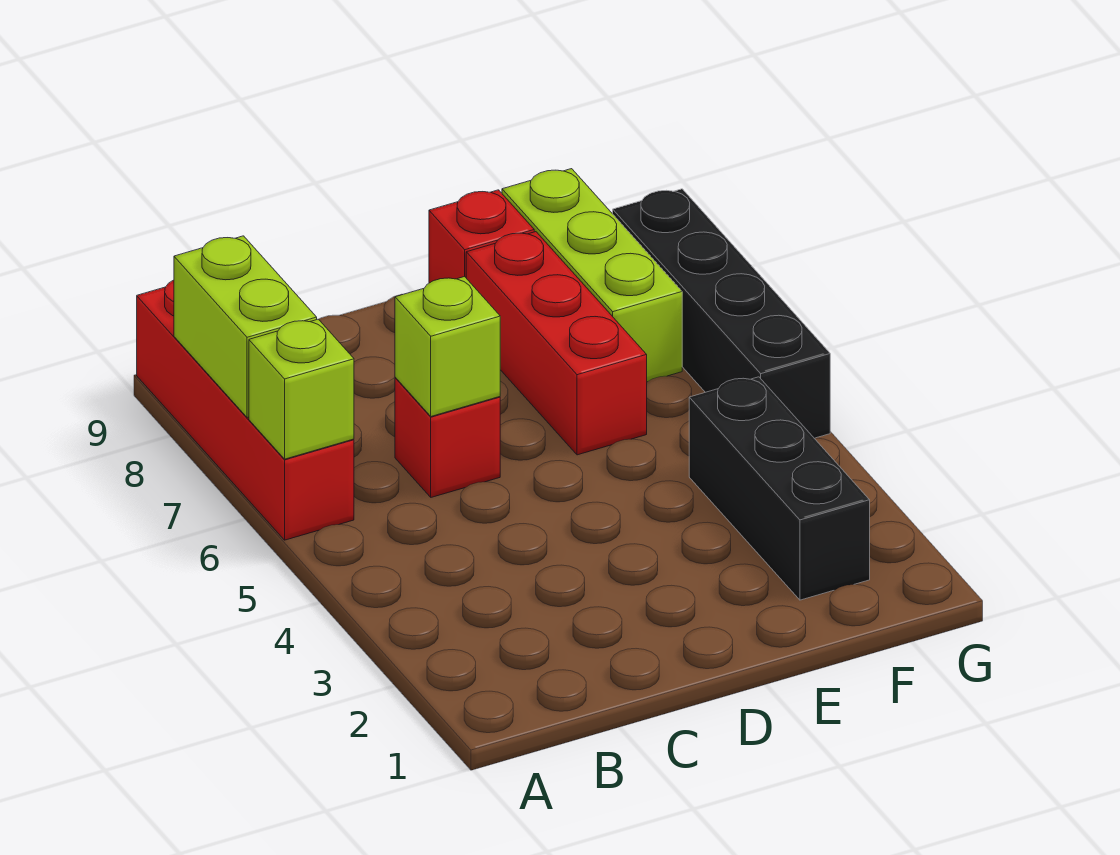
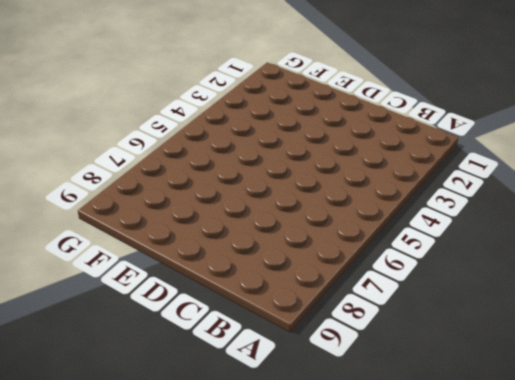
none -> red 1x4 brick [137,280,354,540]
none -> red 1x1 brick [395,378,500,497]

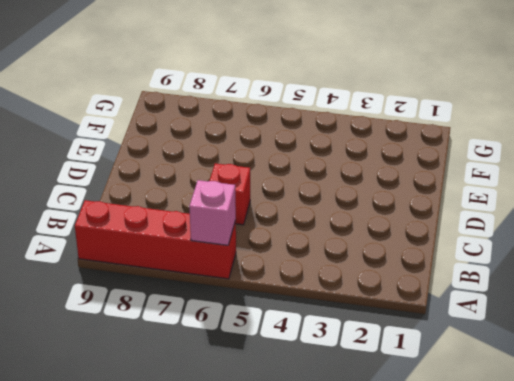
pink 1x1 brick [189,180,236,245] -> lime 1x1 brick [249,319,354,459]
none -> red 1x3 brick [466,232,647,455]
none -> red 1x1 brick [429,190,534,283]

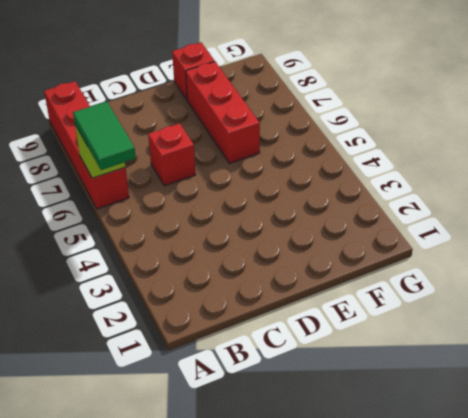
green 1x2 tile [73,102,136,170] -> none
none -> black 1x3 brick [689,377,870,600]
none -> lime 1x3 brick [502,169,682,382]

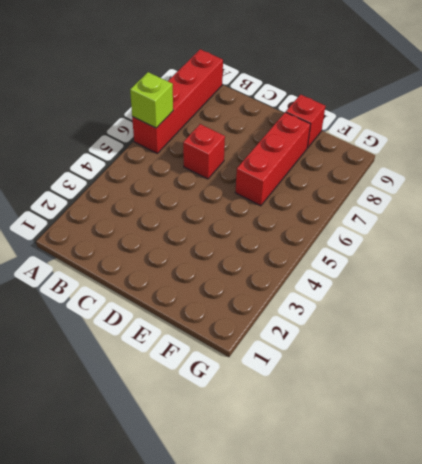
none -> black 1x3 brick [689,377,870,600]
none -> lime 1x3 brick [502,169,682,382]

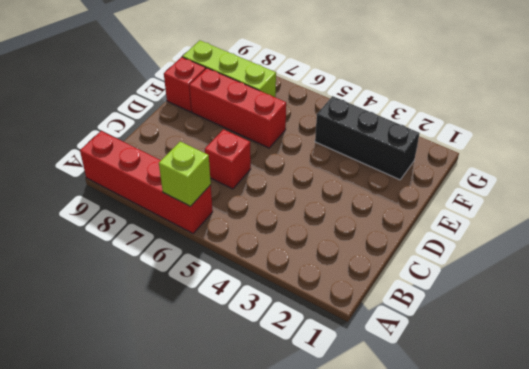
none -> black 1x4 brick [613,189,830,438]
none -> lime 1x2 brick [174,236,317,418]

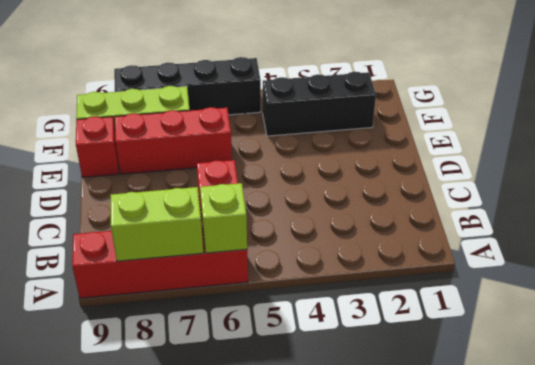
none -> lime 1x1 brick [395,277,500,416]

